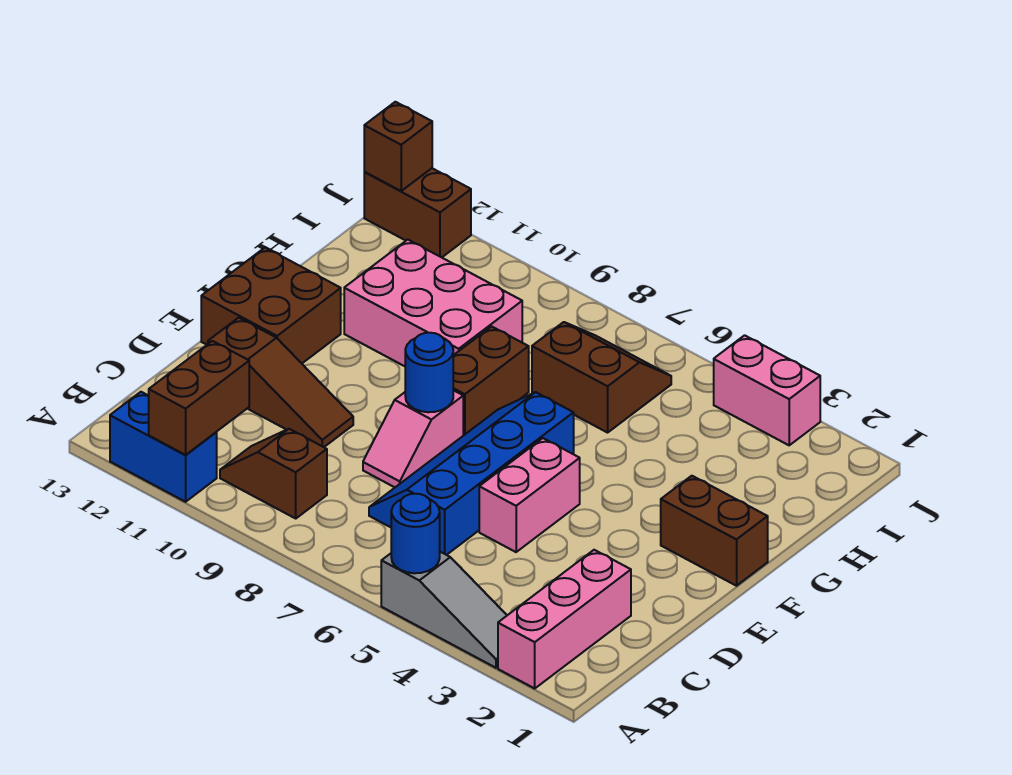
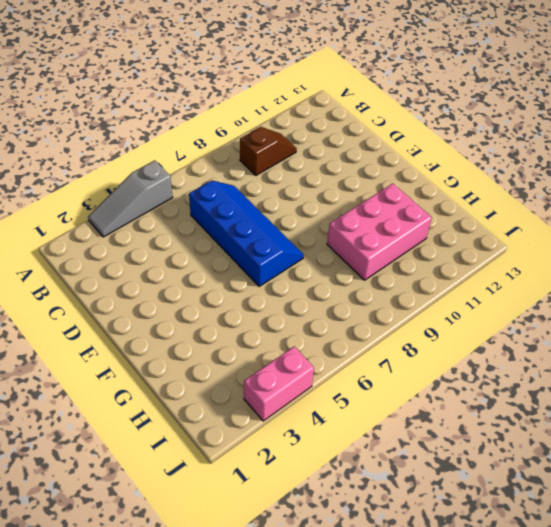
none -> pink 1x3 brick [498,550,631,688]
none -> blue 1x2 brick [110,392,217,502]
none -> pink 1x2 brick [479,438,580,552]

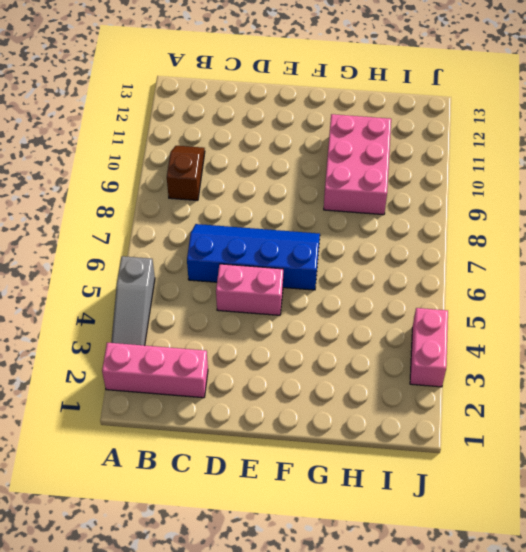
none -> blue 1x2 brick [110,392,217,502]
none -> pink 1x2 slope [363,390,463,487]
none -> brown 1x3 slope [208,318,353,447]

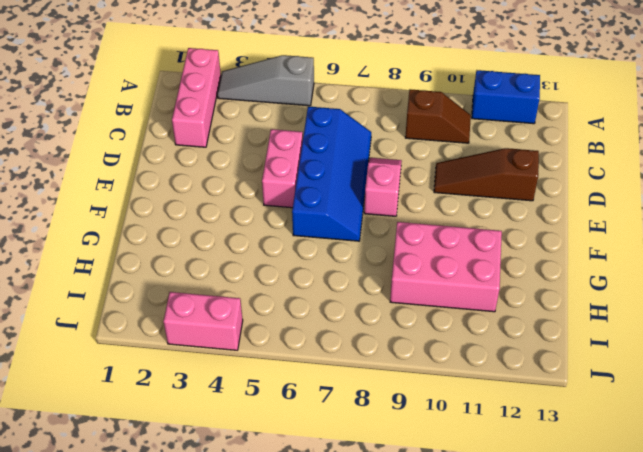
none -> brown 2x2 brick [201,248,341,363]
none -> brown 1x2 brick [661,476,768,586]
none -> brown 1x2 brick [453,326,529,436]

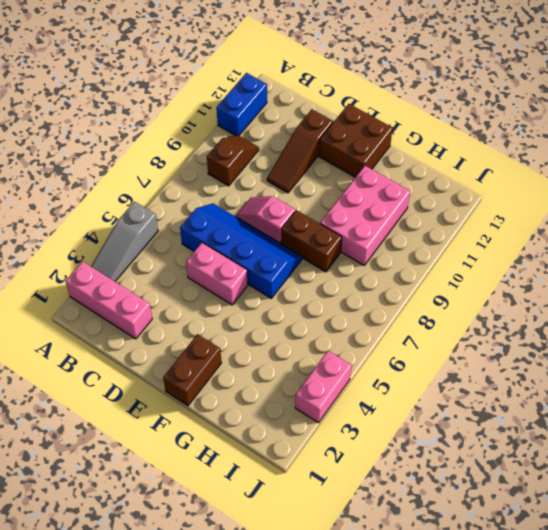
none -> brown 2x2 slope [532,322,671,433]
none -> brown 1x2 brick [364,168,471,257]
none -> blue 1x1 round brick [391,494,440,573]

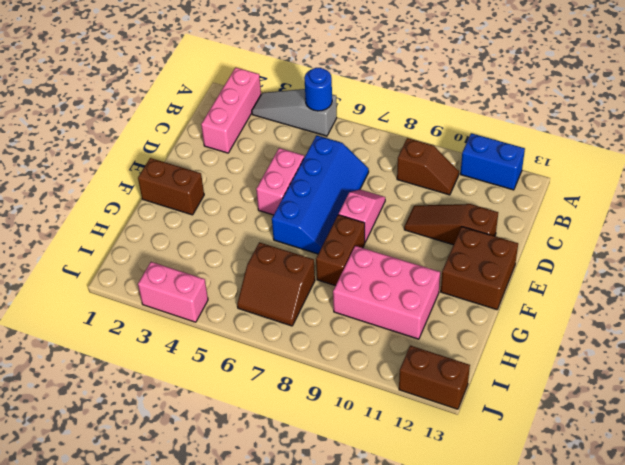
none -> brown 1x2 brick [149,341,249,455]
none -> blue 1x1 round brick [405,333,453,412]
none -> brown 1x1 brick [364,102,432,191]

